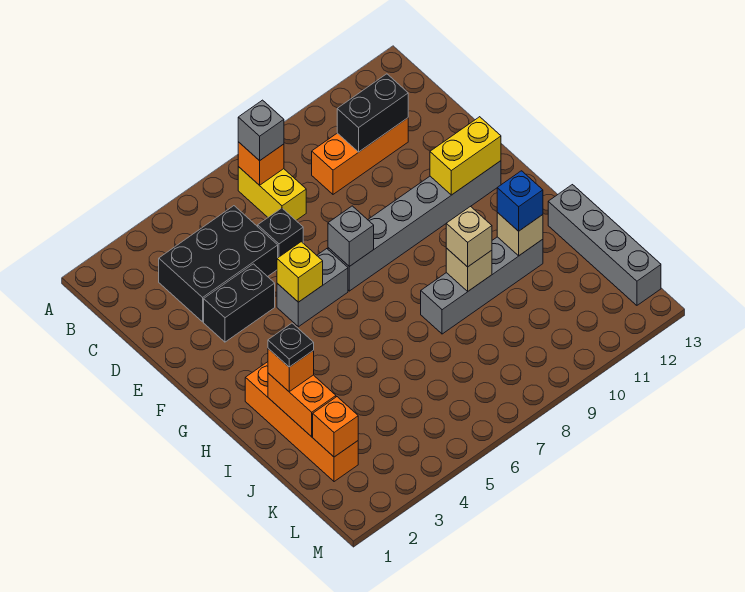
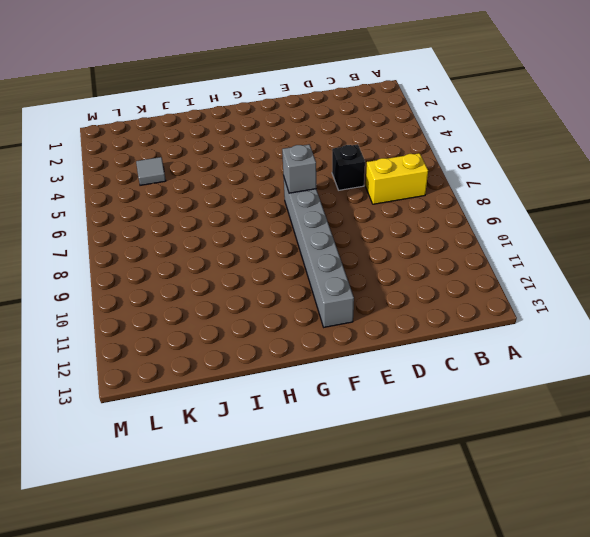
grey 1x1 tile [136,157,166,185] -> none
none -> black 2x3 brick [159,206,278,322]
none -> orange 1x3 brick [312,118,408,194]
none -> black 1x2 brick [204,264,275,342]

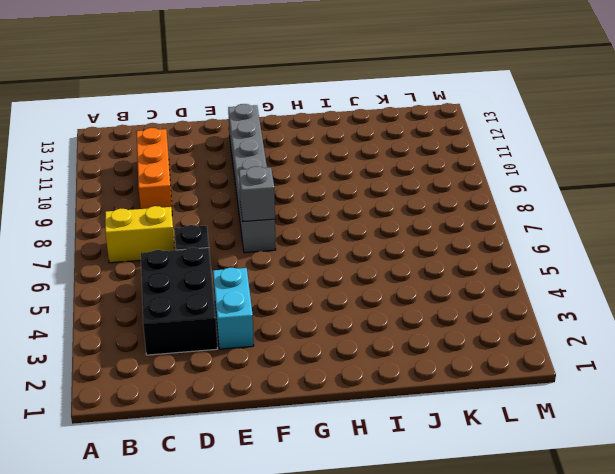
cyan 1x2 brick [213,268,254,349] -> black 1x2 brick [204,264,275,342]
none -> grey 1x2 brick [277,249,348,327]
none -> orange 1x4 brick [245,362,358,482]
none -> grey 1x4 brick [421,237,543,334]

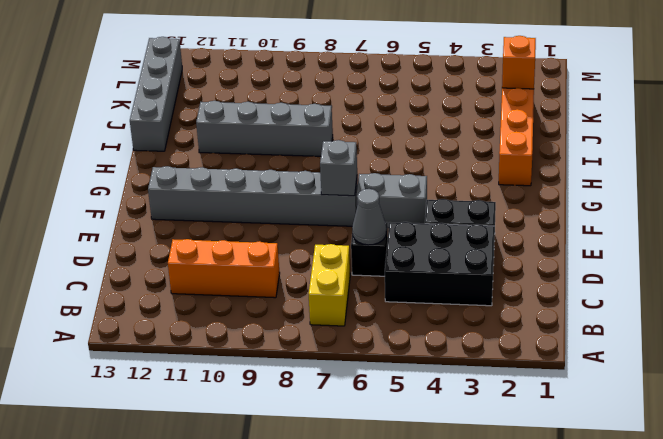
grey 1x1 cone [352,189,386,245] -> none
none -> orange 1x1 brick [238,142,284,185]
none -> black 1x2 brick [337,74,408,152]
none -> yellow 1x1 brick [277,242,323,302]

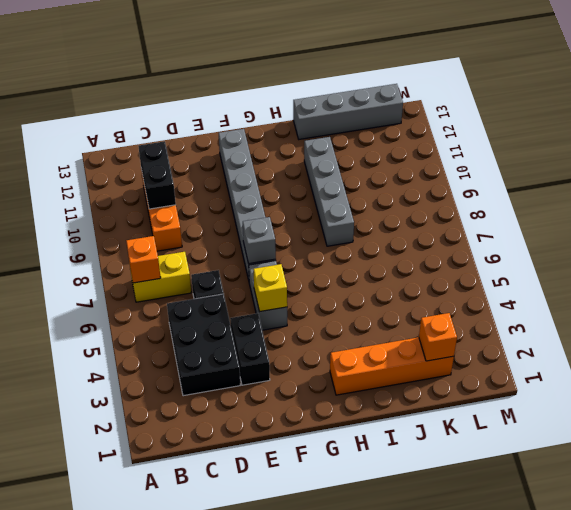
none -> yellow 1x2 brick [430,117,501,195]
none -> orange 1x2 brick [268,373,336,437]
none -> tan 1x1 brick [446,248,492,292]

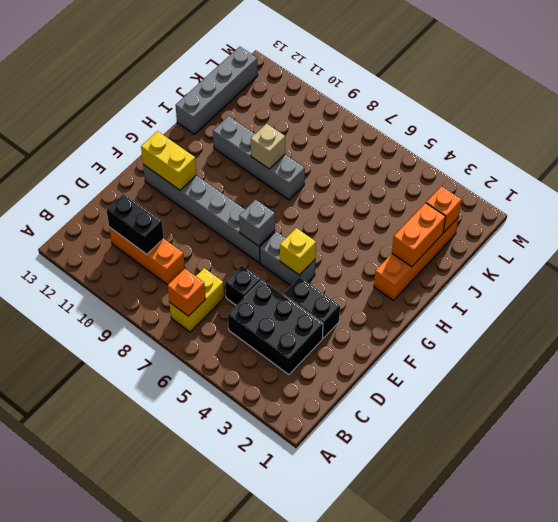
none -> tan 1x1 brick [497,212,543,256]
none -> grey 1x1 brick [238,100,284,161]
none -> orange 1x1 brick [268,348,314,391]

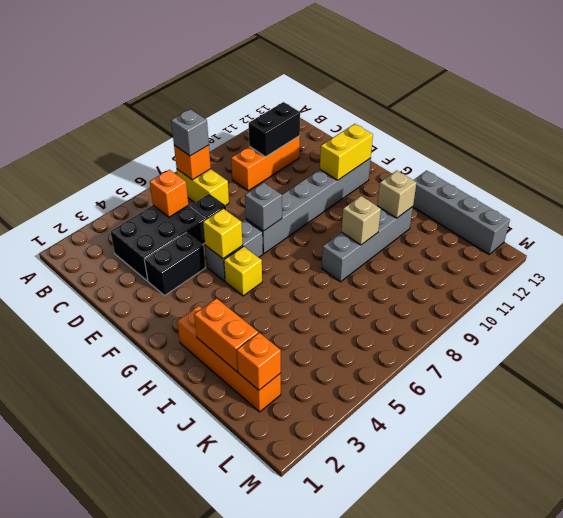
orange 1x1 brick [150,170,188,217] -> orange 1x1 brick moved to [268,348,314,391]
yellow 1x1 brick [224,247,262,296] -> none
none -> tan 1x1 brick [446,206,492,267]
none -> blue 1x1 brick [497,171,543,231]
none -> black 1x1 plate [268,323,314,367]

